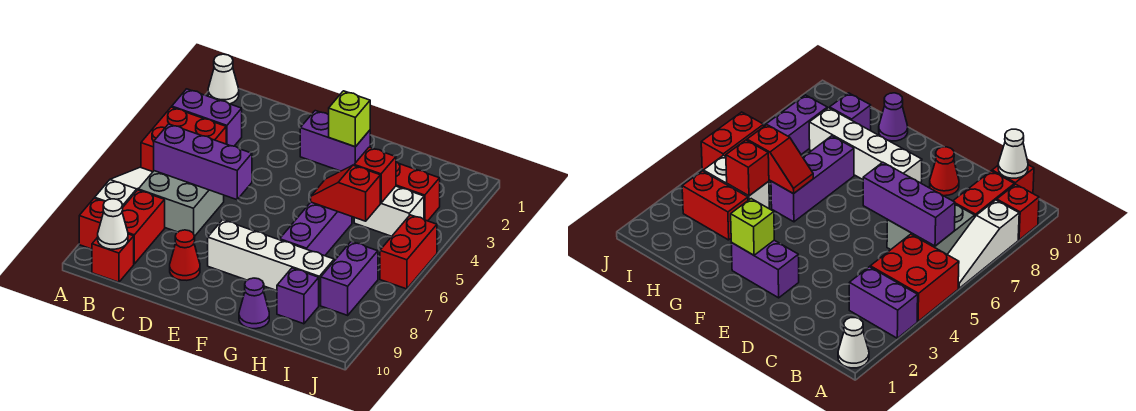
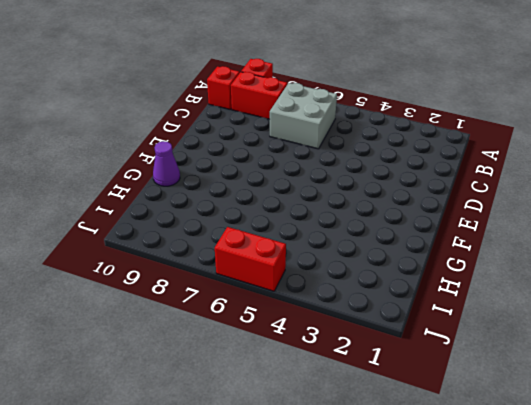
none -> white 1x1 cone [208,54,239,104]
none -> purple 1x2 brick [172,89,242,146]
none -> red 2x2 brick [141,107,226,172]

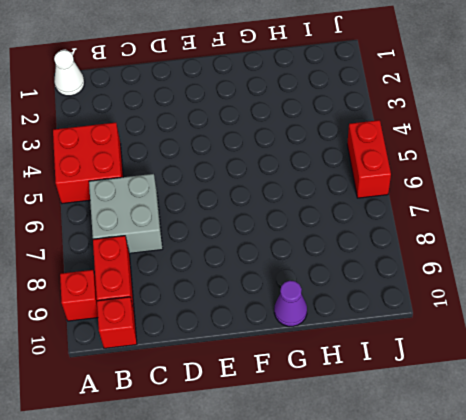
none -> purple 1x2 brick [172,89,242,146]
none -> white 1x3 slope [95,167,152,207]
none -> red 1x1 cone [170,230,200,280]

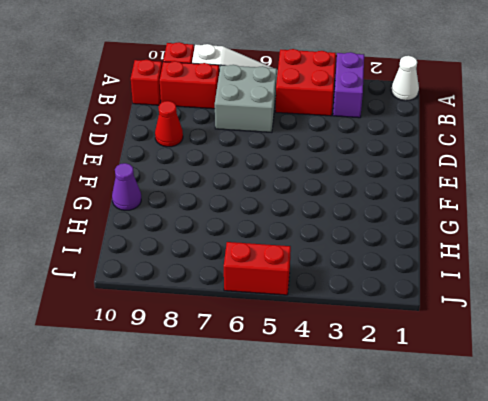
none -> purple 1x2 brick [300,111,370,171]
none -> white 1x4 brick [208,220,334,305]
none -> purple 1x3 brick [280,202,352,256]

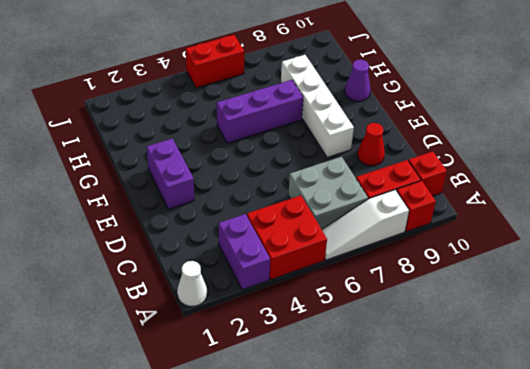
none -> red 1x2 brick [396,162,440,221]
none -> white 1x2 brick [354,186,424,236]
none -> purple 1x1 brick [277,268,319,324]

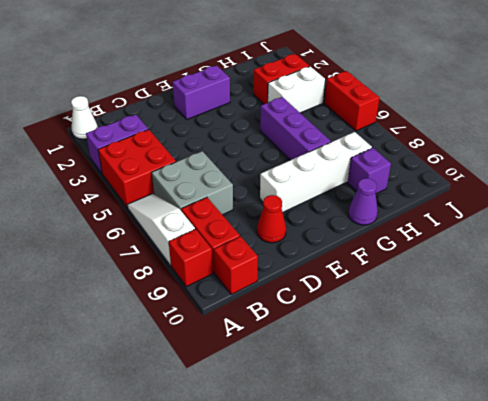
none -> purple 1x2 brick [321,242,378,315]
none -> purple 1x3 brick [154,124,252,200]
none -> white 1x1 cone [98,199,128,249]

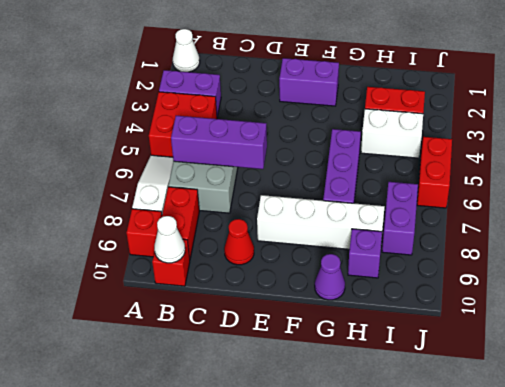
none -> lime 1x1 brick [329,91,370,147]
none -> red 1x2 slope [311,165,380,221]
none -> red 1x1 brick [354,147,396,203]

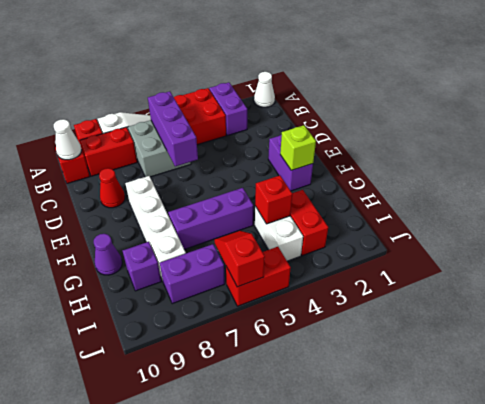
red 1x2 slope [214,231,265,287] -> red 1x2 slope moved to [311,165,380,221]

